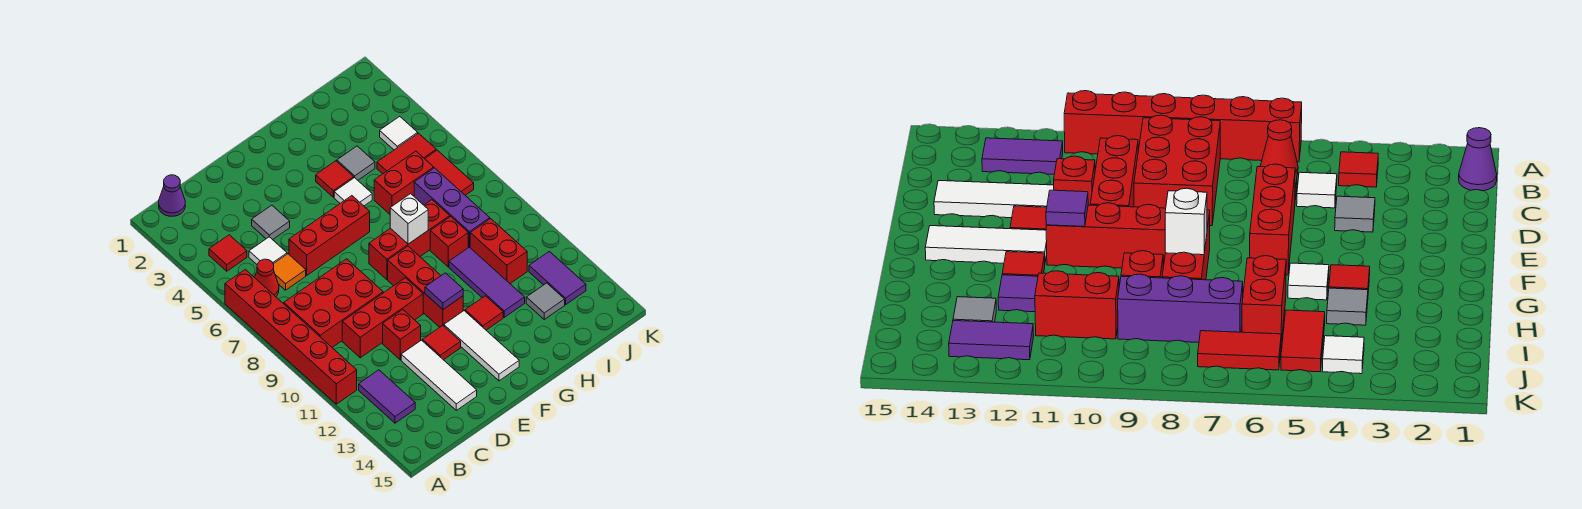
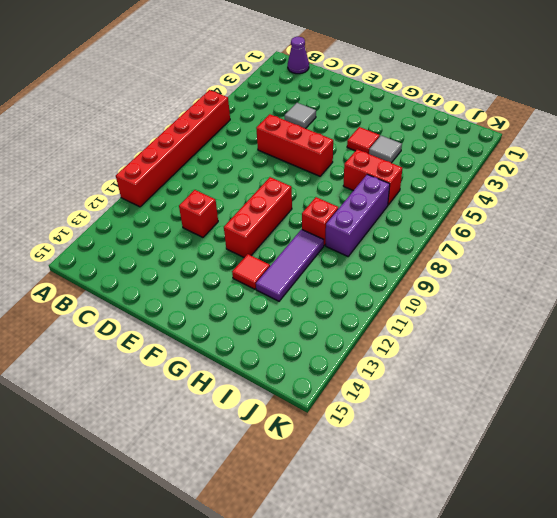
none -> red 1x1 tile [209,235,247,271]
none -> red 1x1 cone [255,259,279,297]
none -> red 2x3 brick [284,259,383,347]
none -> purple 1x2 tile [359,370,415,423]

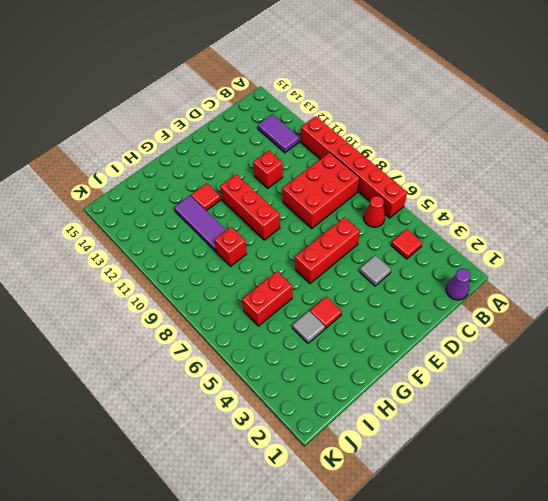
none -> white 1x1 tile [249,237,287,264]
none -> orange 1x1 tile [274,254,306,290]
none -> red 1x3 brick [342,278,423,358]
none -> white 1x3 tile [401,340,477,410]

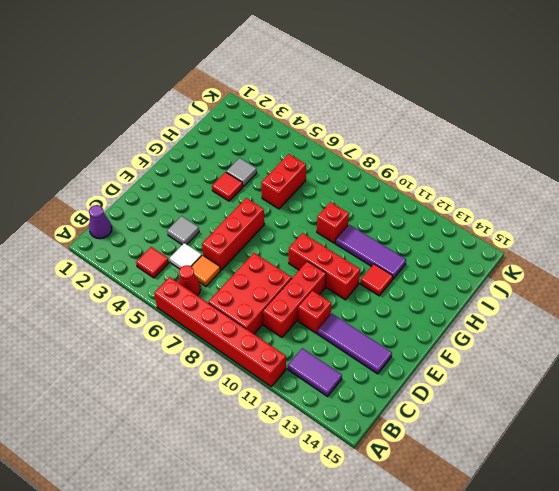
purple 1x3 tile [318,314,392,374] -> white 1x3 tile [401,340,477,410]
none -> red 1x1 tile [423,325,461,360]
none -> red 1x3 brick [369,200,450,280]
none -> white 1x3 tile [444,311,519,381]
none -> white 1x1 tile [334,178,372,206]

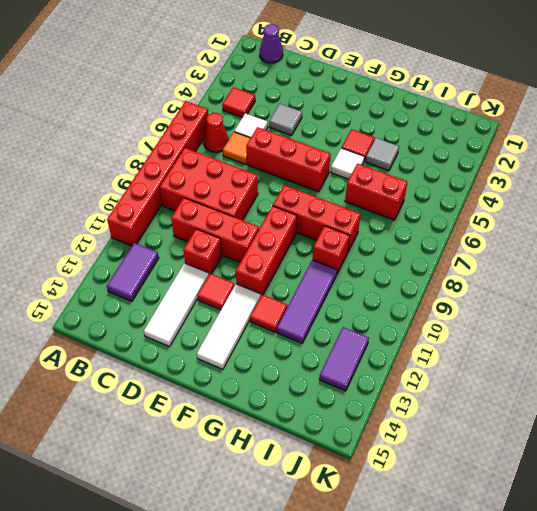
none -> red 1x2 tile [377,133,436,174]
none -> purple 1x3 brick [414,168,490,248]
none -> red 1x2 brick [470,219,527,284]
none -> grey 1x1 tile [526,283,565,319]

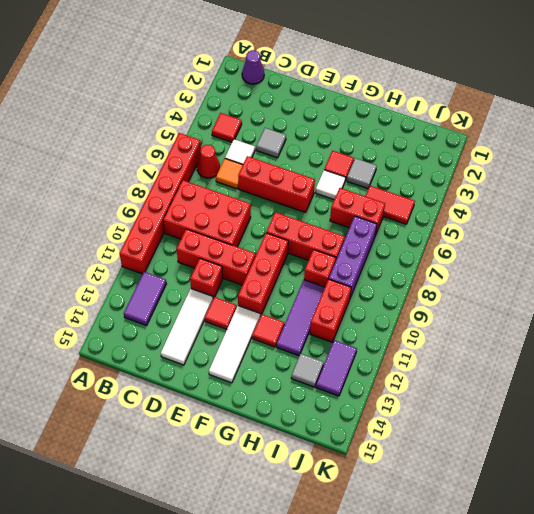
none -> white 1x1 tile [380,116,418,150]
none -> red 1x2 tile [425,150,474,195]
none -> purple 1x1 tile [425,273,463,309]
none -> white 1x1 brick [390,194,428,244]

